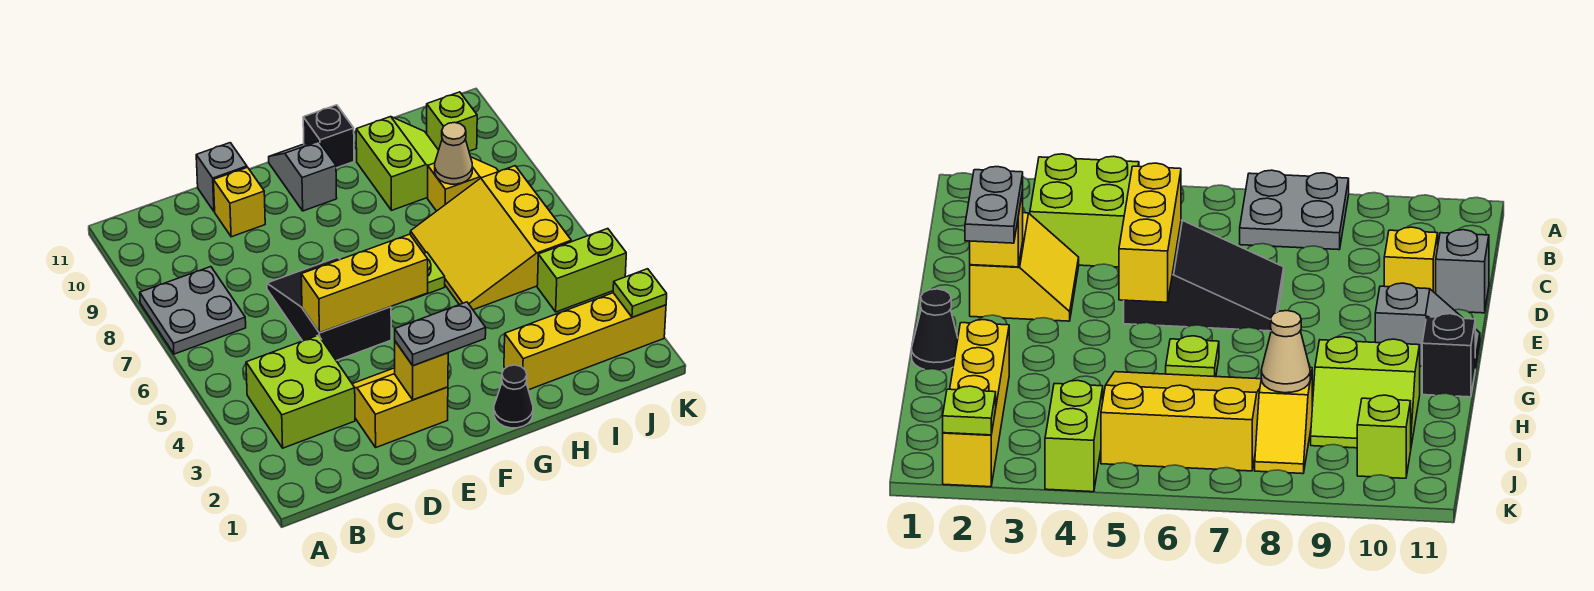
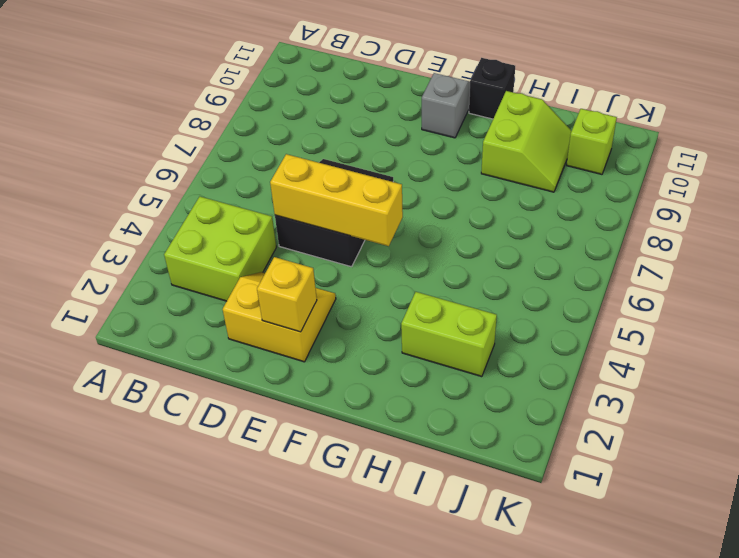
lime 1x2 brick [401,292,497,377] -> lime 1x2 brick moved to [537,229,626,312]
none -> grey 2x2 plate [140,267,246,354]
none -> yellow 1x1 brick [214,167,265,237]
none -> grey 1x1 brick [196,143,247,212]

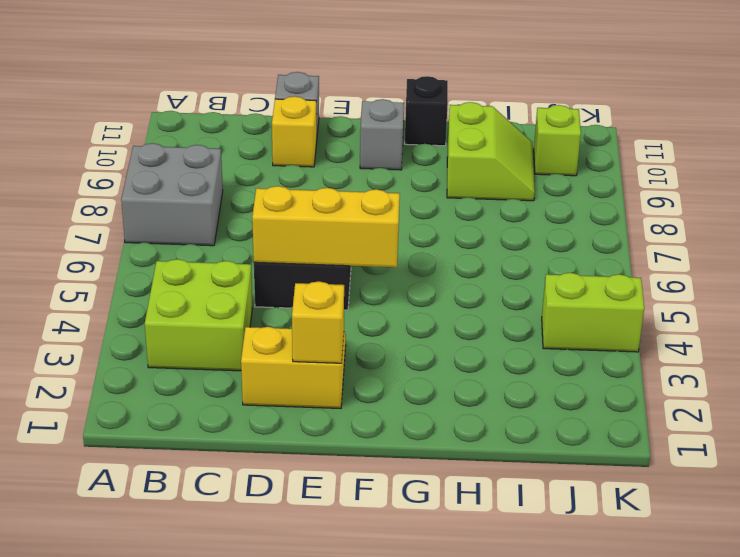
grey 2x2 brick [121,143,223,246] -> grey 2x2 plate [140,267,246,354]
none -> black 1x1 cone [494,365,533,428]
none -> lime 1x1 plate [410,252,445,300]
none -> yellow 1x4 brick [504,293,666,390]

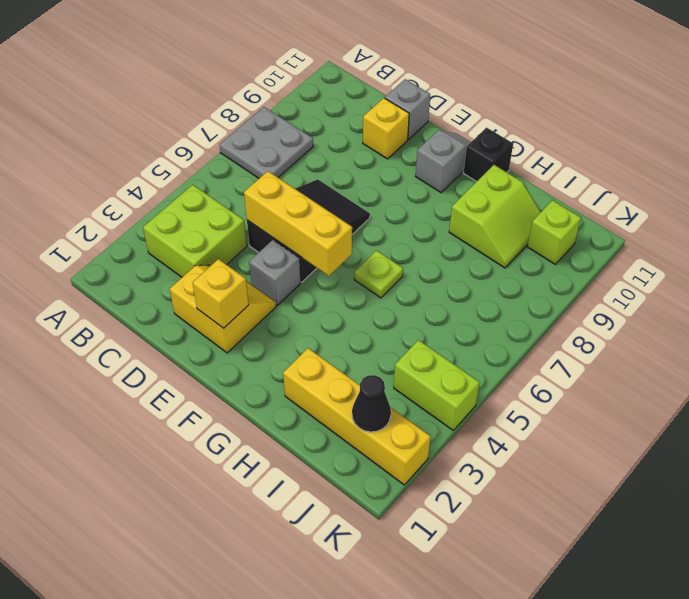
grey 1x1 brick [249,240,301,305] -> none
black 1x1 cone [352,375,391,432] -> black 1x1 cone moved to [494,365,533,428]
none -> yellow 3x3 slope [410,166,571,310]
none -> yellow 1x2 slope [428,157,499,211]
none -> tan 1x1 cone [435,122,472,184]

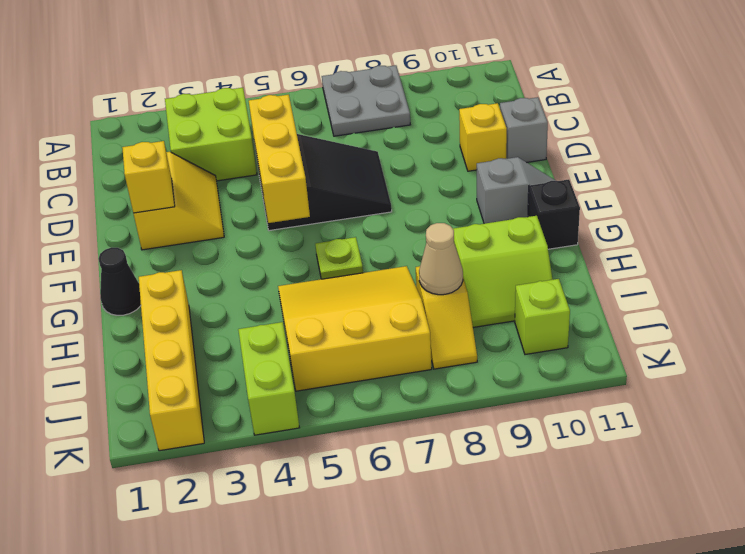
none -> lime 1x1 plate [613,269,667,317]
none -> grey 1x2 plate [395,302,486,366]

